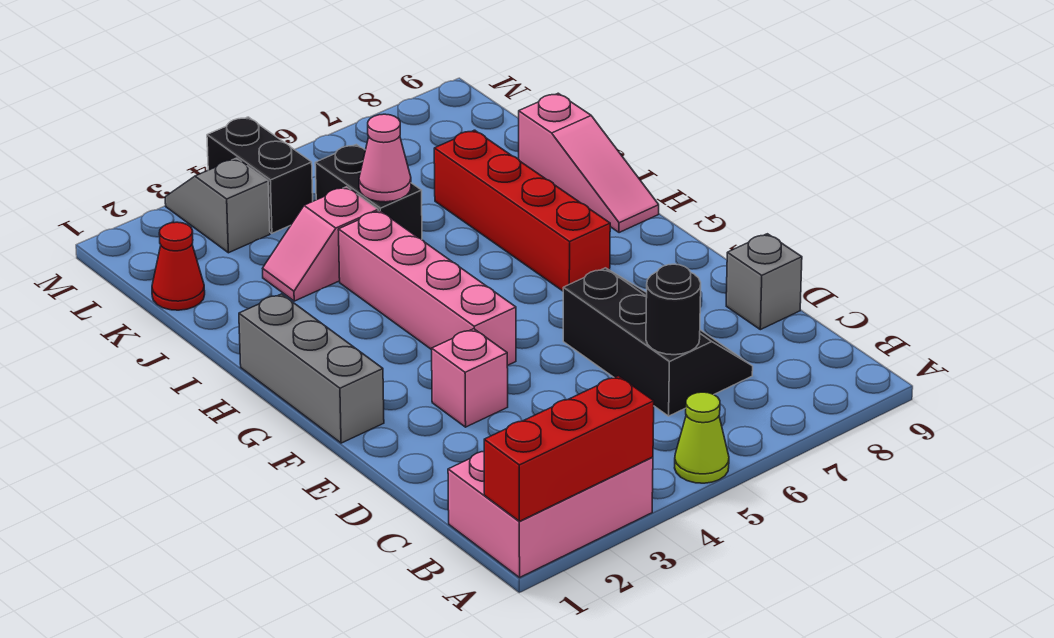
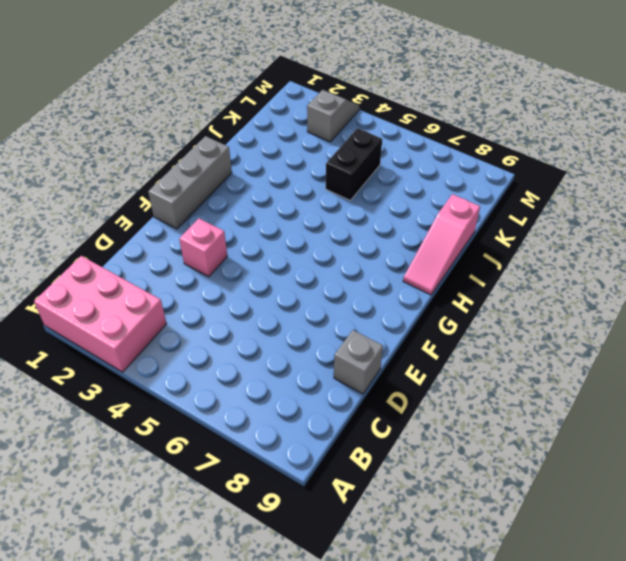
none -> lime 1x1 cone [675,392,729,483]
none -> black 2x3 slope [563,268,753,416]
none -> pink 1x4 brick [338,211,516,366]

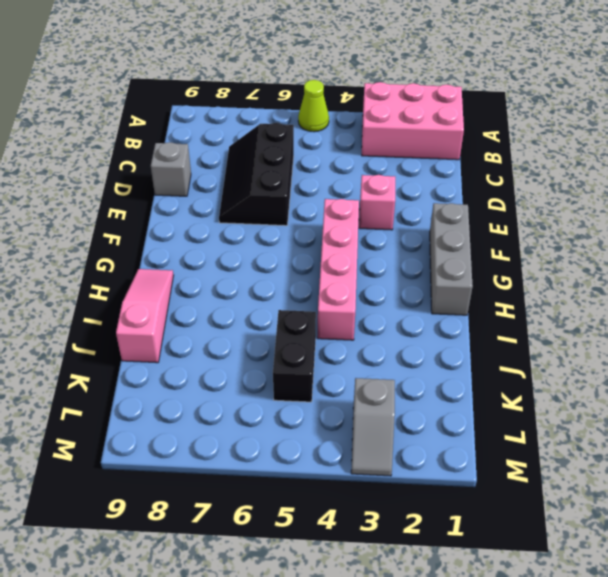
none -> red 1x4 brick [434,130,610,291]
none -> pink 1x2 slope [263,187,378,301]
none -> red 1x1 cone [152,222,205,310]

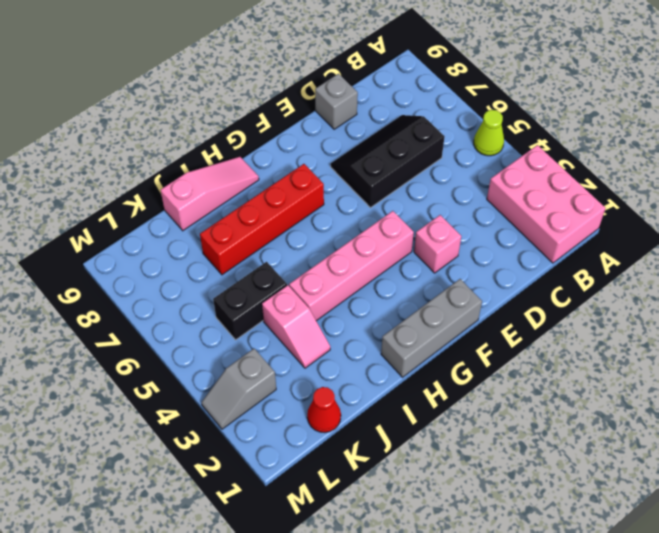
none -> black 1x2 brick [207,117,313,233]
none -> red 1x3 brick [484,376,654,521]
none -> black 1x1 round brick [646,264,701,355]

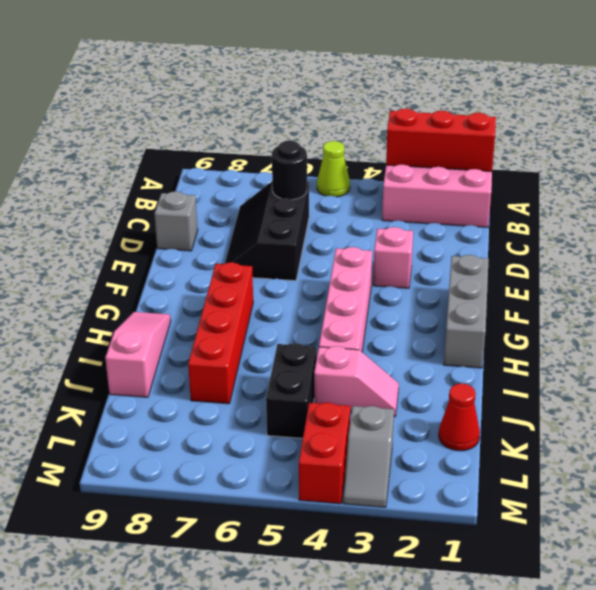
red 1x2 brick [299,403,350,504] -> black 1x2 brick [207,117,313,233]
none -> pink 1x1 cone [359,114,411,202]

